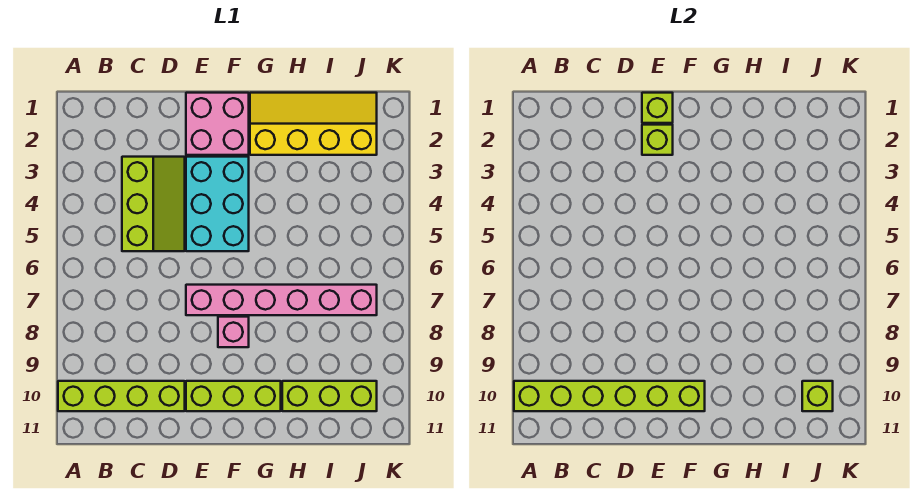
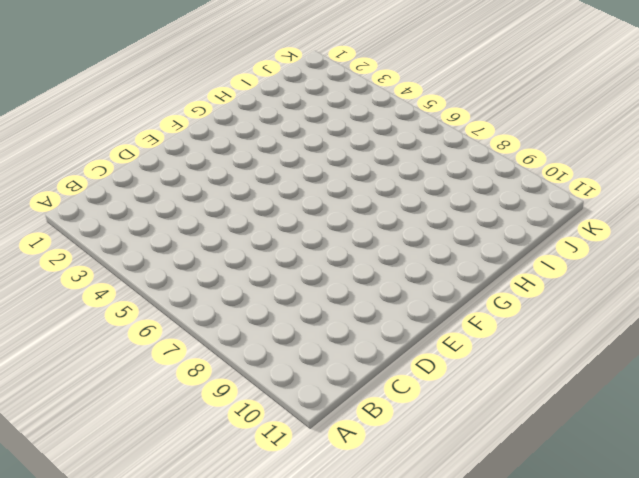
none -> lime 1x4 brick [58,381,185,411]
none -> lime 2x3 slope [122,157,185,251]
none -> pink 2x2 brick [186,93,249,155]

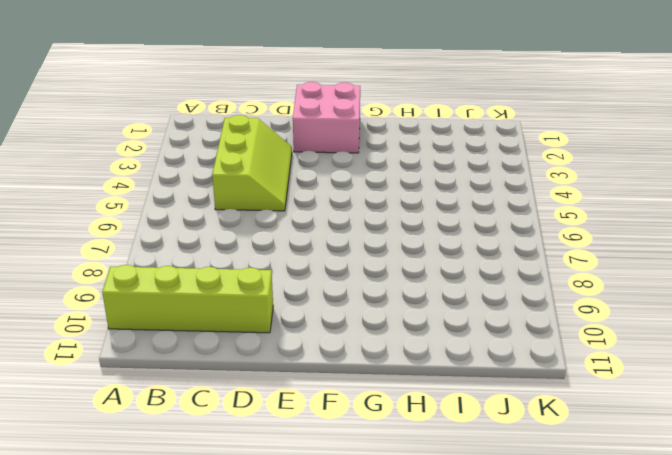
none -> cyan 2x3 brick [186,157,249,251]
none -> pink 1x6 brick [186,285,377,315]
none -> lime 1x3 brick [186,381,281,411]

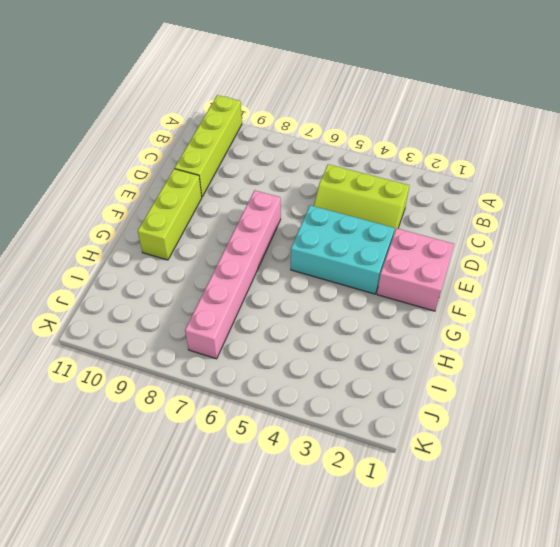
none -> pink 1x1 brick [218,317,249,347]
none -> yellow 2x4 slope [250,93,377,155]
none -> lime 1x3 brick [282,381,377,411]

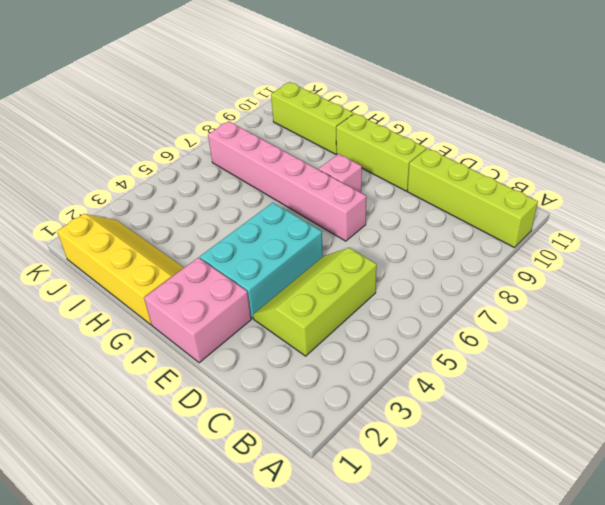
yellow 2x4 slope [57,214,184,325] -> yellow 2x4 slope turned to [250,93,377,155]
none -> lime 1x6 brick [514,381,705,411]
none -> lime 1x1 brick [642,93,673,123]
none -> lime 1x1 brick [642,125,673,155]

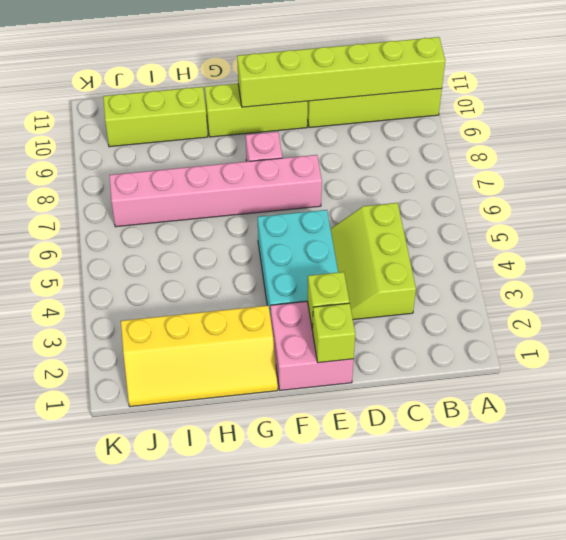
none -> lime 1x1 brick [802,381,833,411]

